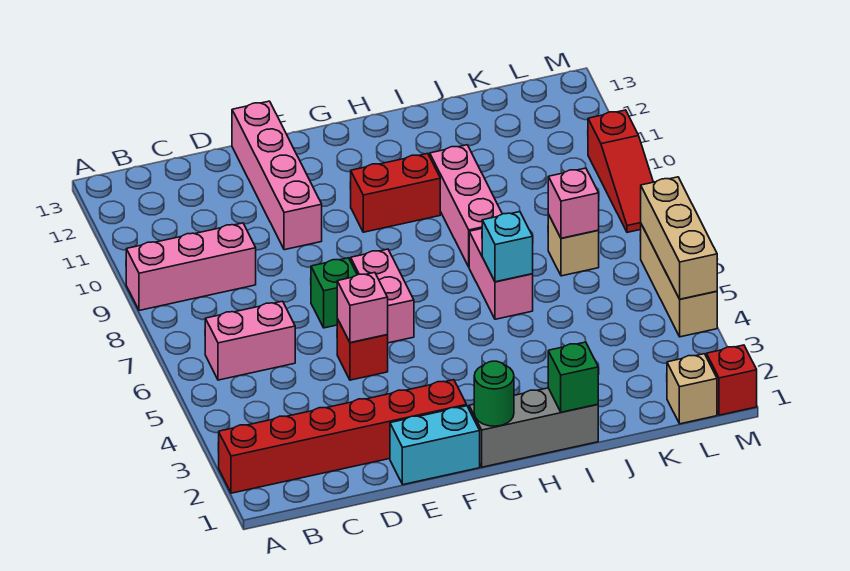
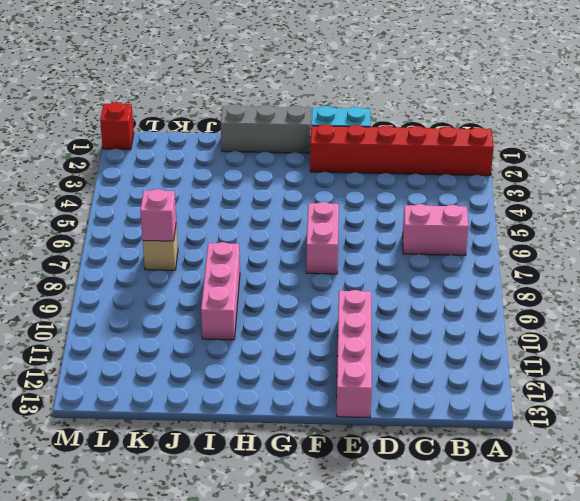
none -> pink 1x3 brick [126,223,256,310]
none -> red 1x1 brick [337,319,388,380]
none -> green 1x1 brick [311,258,357,328]

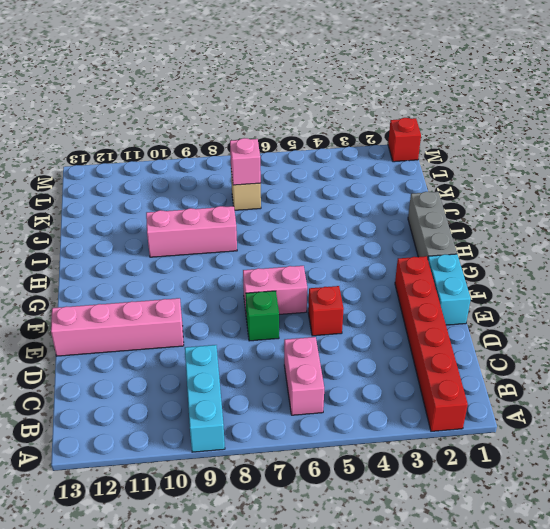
cyan 1x3 brick [185,345,225,452] -> pink 1x3 brick [126,223,256,310]
none -> red 1x2 brick [351,153,440,232]
none -> pink 1x2 brick [469,229,533,319]
none -> tan 1x1 brick [667,354,717,424]

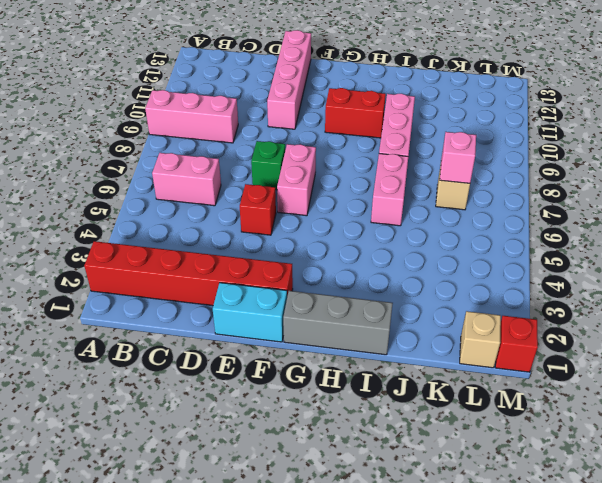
none -> tan 1x3 brick [641,224,717,337]
none -> red 1x3 slope [588,110,653,232]
none -> pink 1x1 brick [337,272,388,343]

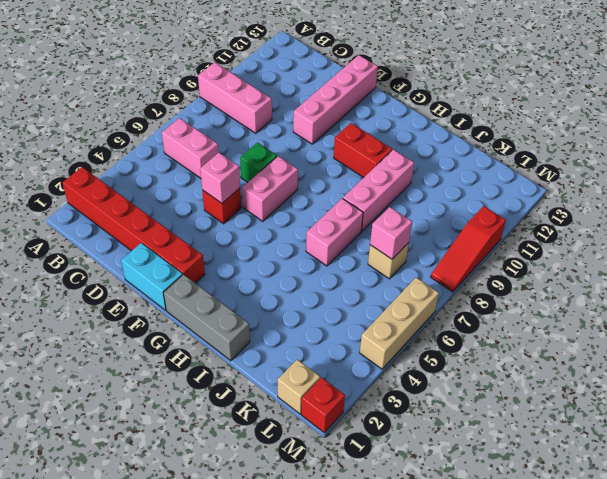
none -> green 1x1 round brick [474,361,514,426]
none -> green 1x1 brick [548,342,598,412]
none -> cyan 1x1 brick [482,212,533,282]

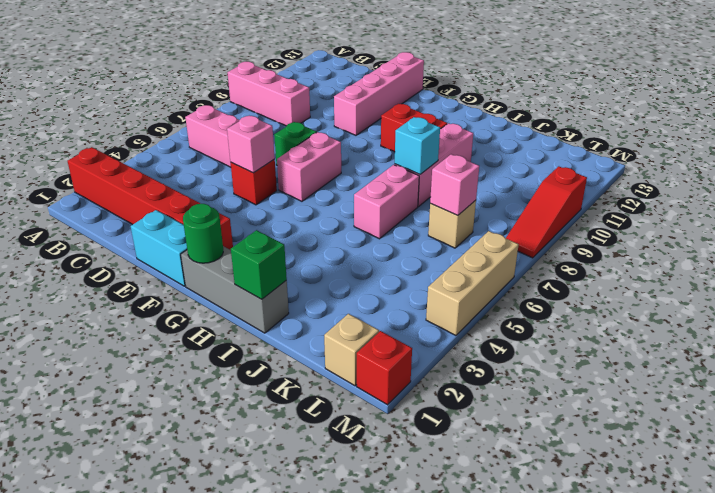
cyan 1x1 brick [395,117,440,174] -> cyan 1x1 brick moved to [482,212,533,282]
none -> tan 1x3 brick [641,177,717,299]

